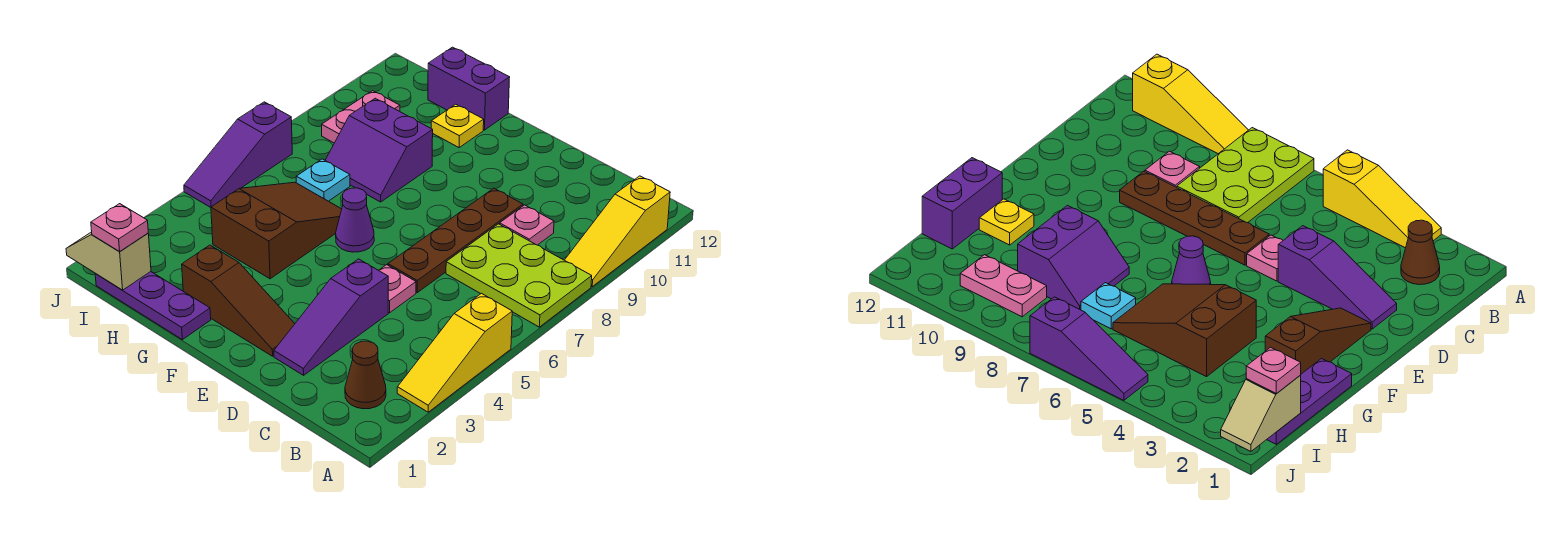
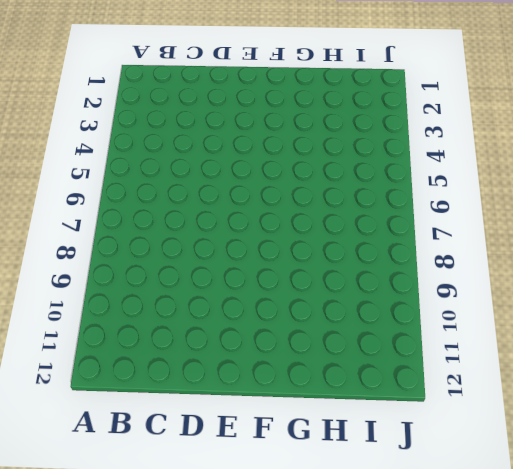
none -> yellow 1x3 slope [397,293,512,412]
none -> lime 2x3 plate [446,224,592,327]
none -> yellow 1x3 slope [565,176,670,286]

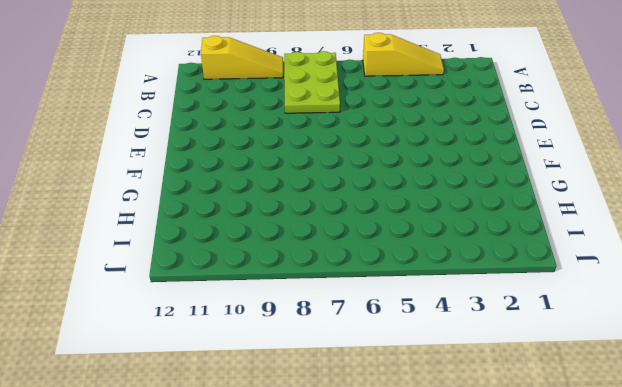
none -> brown 1x1 cone [345,341,386,409]
none -> pink 1x1 plate [500,205,554,245]
none -> purple 1x3 slope [274,259,388,375]

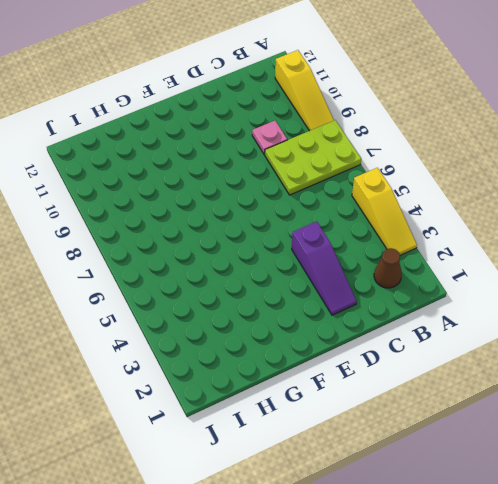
none -> pink 1x1 plate [379,265,416,313]
none -> brown 1x4 plate [388,188,523,292]
none -> brown 1x3 slope [182,245,295,356]

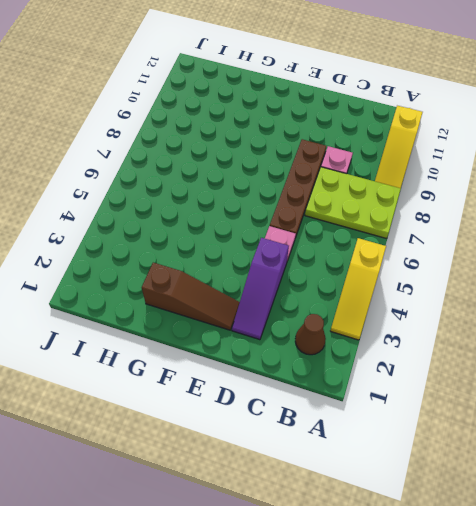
none -> purple 1x1 cone [336,188,374,252]
none -> purple 1x3 plate [95,272,211,340]
none -> brown 2x3 slope [211,182,342,279]

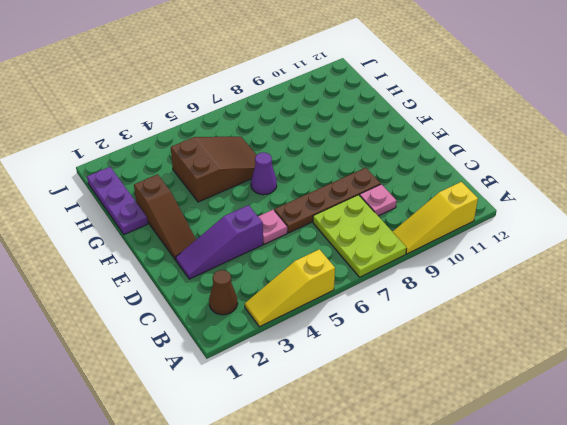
none -> purple 2x2 slope [325,98,433,202]
none -> yellow 1x1 plate [431,104,484,147]
none -> purple 1x2 brick [428,47,510,130]

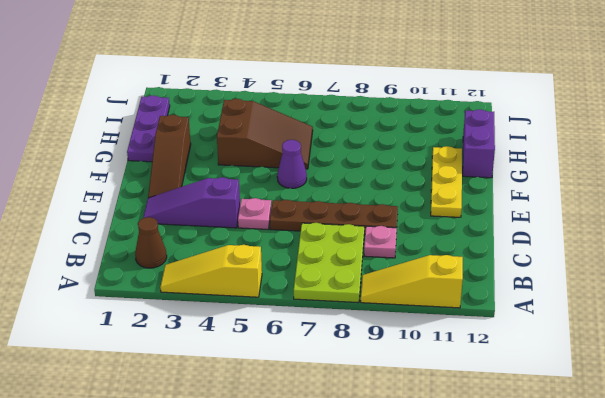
yellow 1x3 plate [431,146,462,217] -> yellow 1x1 plate [431,104,484,147]
none -> purple 2x2 slope [325,98,433,202]
none -> cyan 1x1 plate [296,159,350,201]
none -> pink 1x2 plate [322,91,400,143]

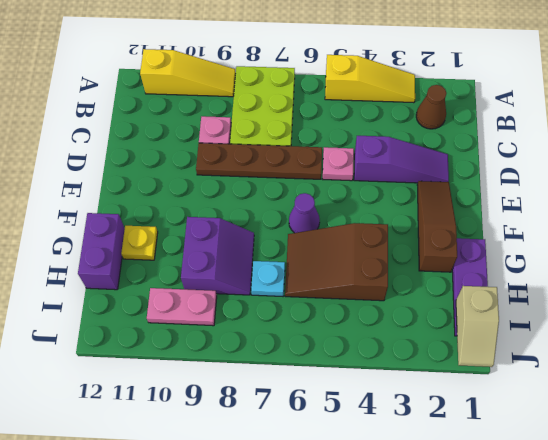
none -> purple 1x3 slope [184,102,292,207]
none -> pink 1x1 plate [91,204,148,251]

